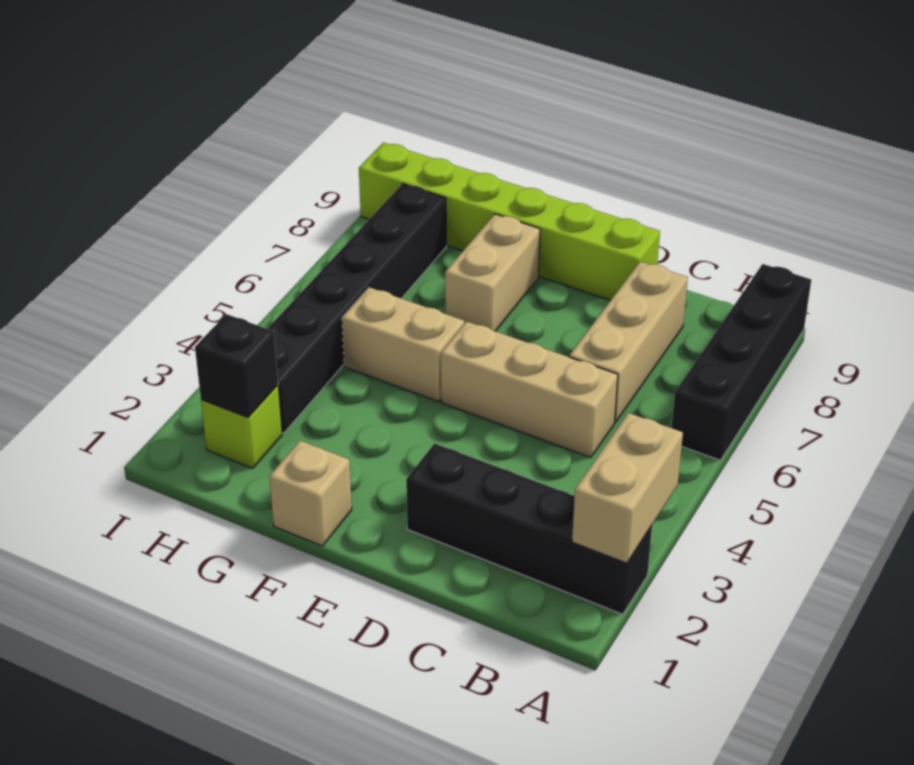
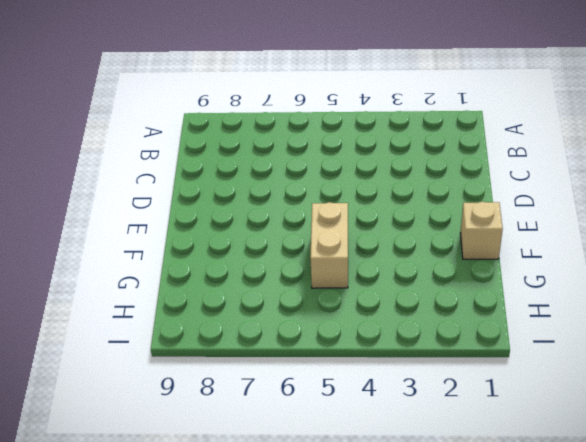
none -> black 1x4 brick [406,443,652,614]
none -> black 1x4 brick [671,264,811,460]
none -> tan 1x3 brick [441,322,618,458]

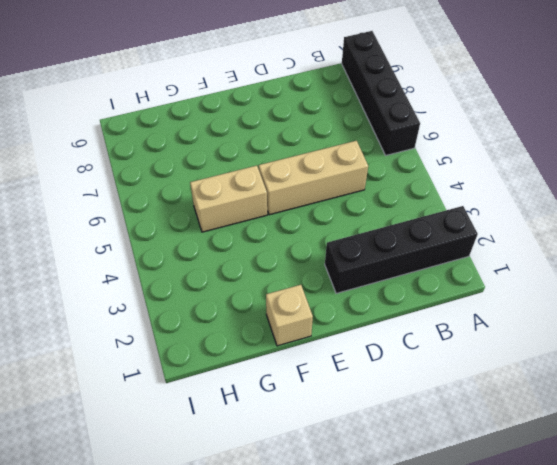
none -> tan 1x3 brick [569,262,688,423]
none -> lime 1x6 brick [359,142,660,300]
none -> tan 1x2 brick [445,214,540,331]

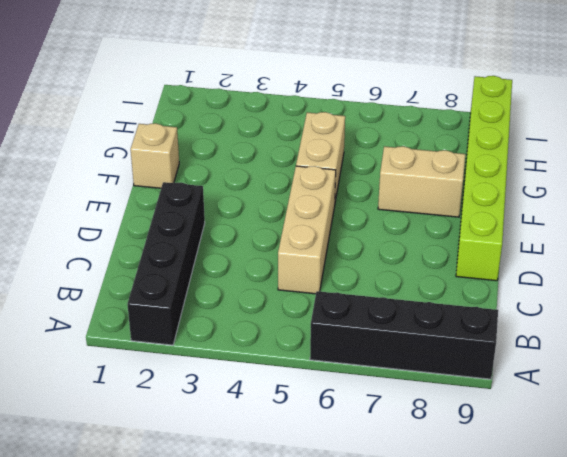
none -> tan 1x3 brick [569,262,688,423]
none -> lime 1x1 brick [201,385,282,468]
none -> black 1x6 brick [267,184,446,433]

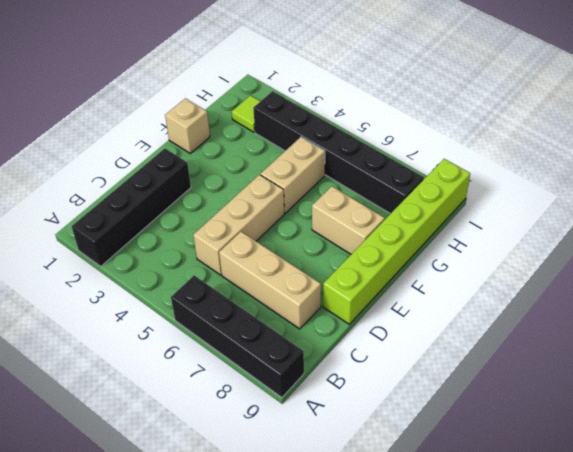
lime 1x1 tile [232,96,260,132] -> lime 1x1 brick [201,385,282,468]
none -> tan 1x2 brick [572,413,683,563]
none -> black 1x1 brick [195,314,278,417]

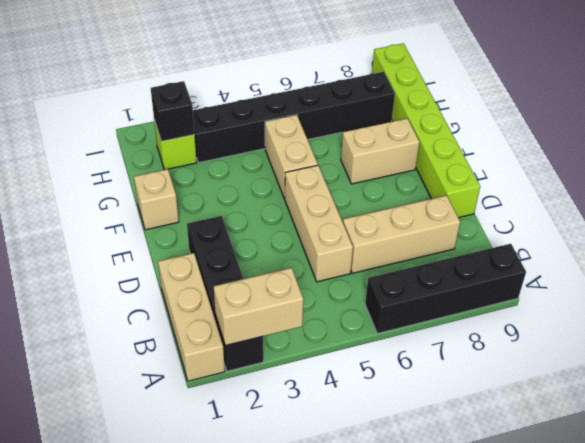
tan 1x3 brick [158,253,225,381] -> none

